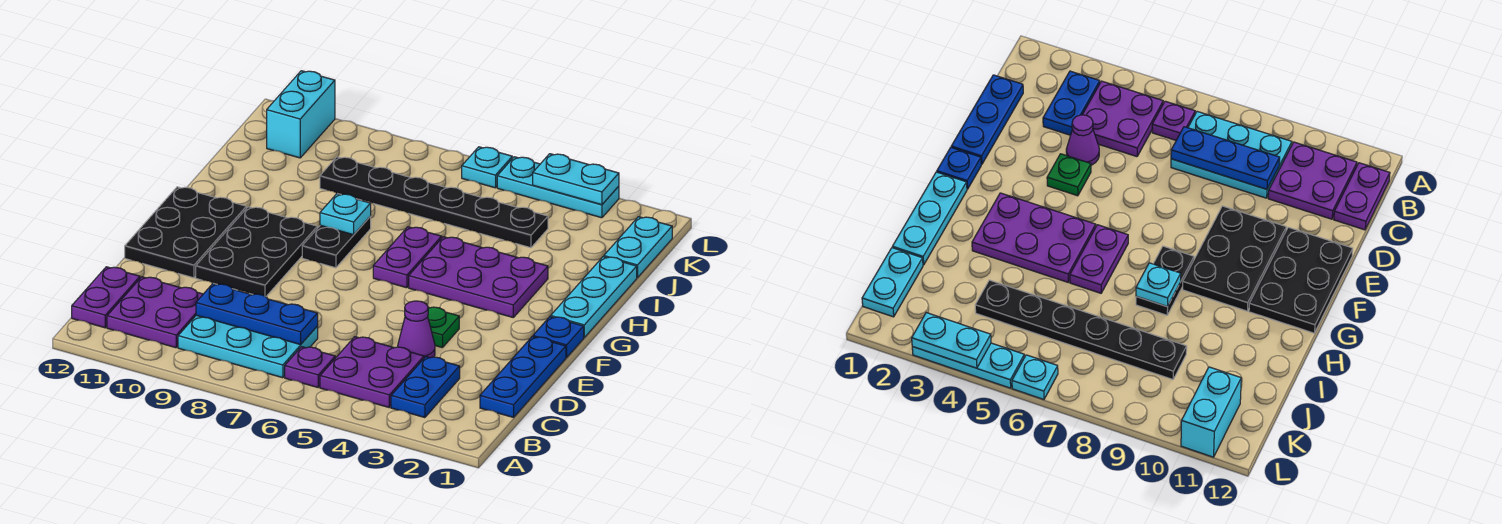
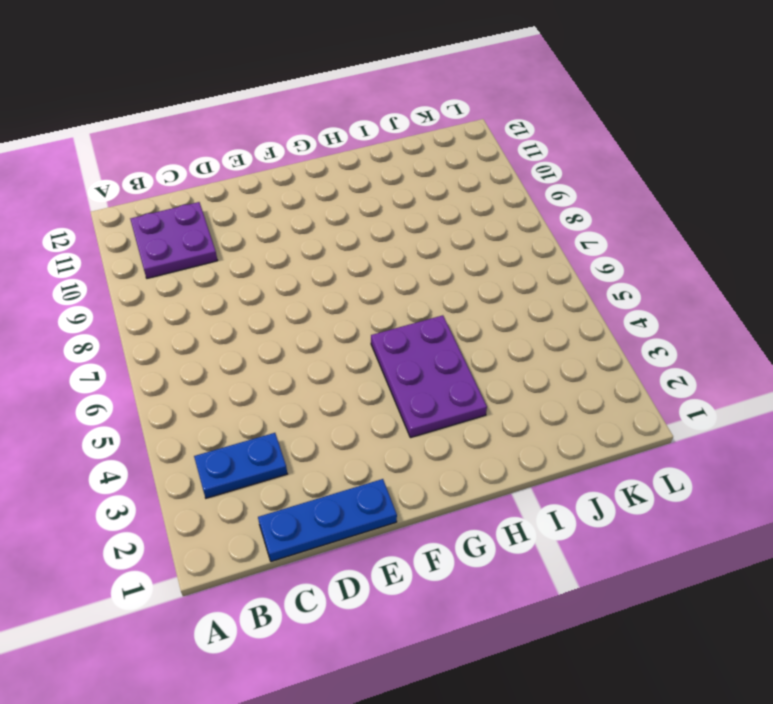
none -> purple 2x2 plate [320,337,424,407]
none -> purple 1x1 plate [285,347,335,387]
none -> cyan 2x3 plate [178,315,318,378]

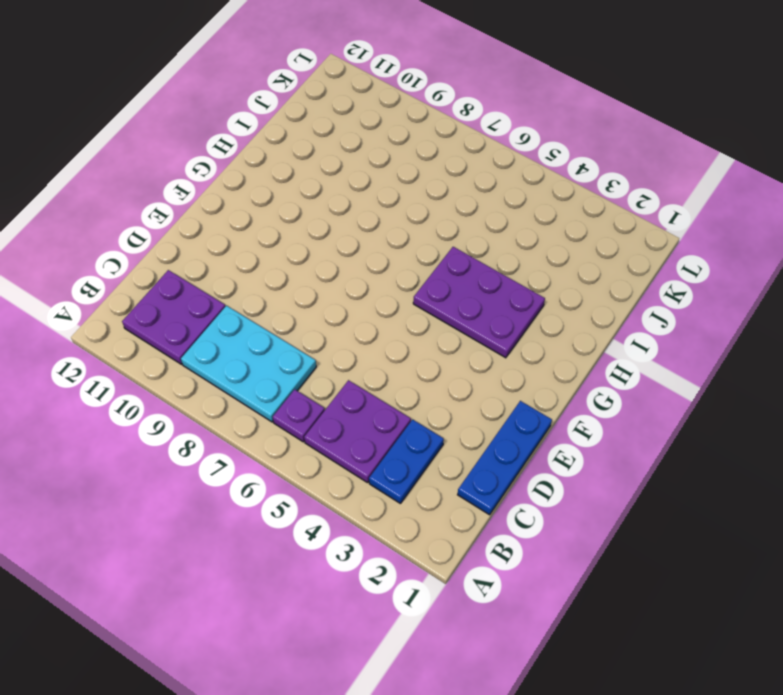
none -> purple 1x2 plate [72,267,140,328]
none -> purple 1x1 cone [398,301,435,358]
none -> green 1x1 plate [428,307,459,348]

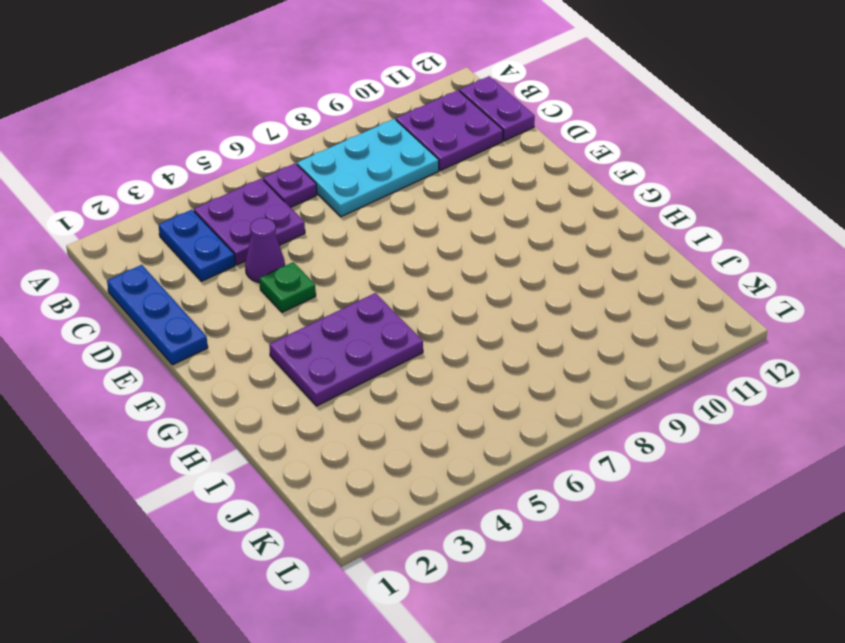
none -> black 2x3 plate [196,207,317,297]
none -> black 2x3 plate [125,187,246,278]
none -> blue 1x1 plate [533,317,584,358]

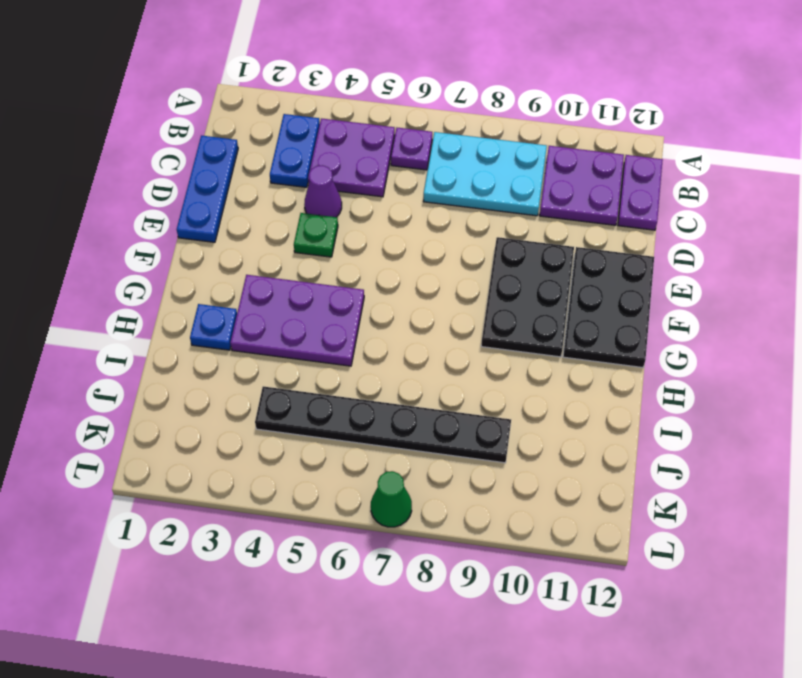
blue 1x1 plate [190,304,237,350] -> blue 1x1 plate moved to [533,317,584,358]
green 1x1 cone [371,471,412,527] -> none
none -> cyan 1x3 plate [551,257,637,337]
none -> purple 1x2 plate [373,227,442,288]
none -> black 1x2 plate [302,216,371,268]

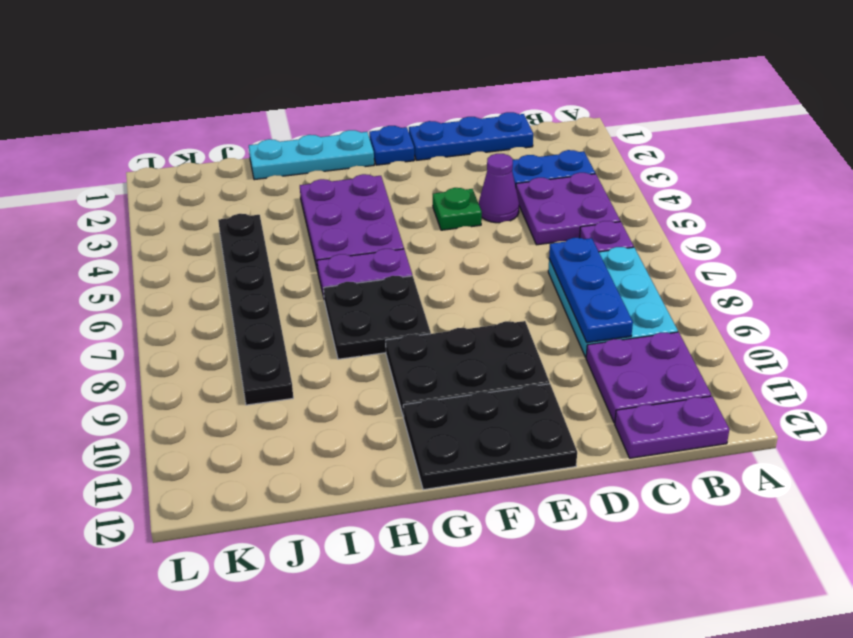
black 2x2 plate [324,276,431,359] -> black 1x2 plate [302,216,371,268]
none -> cyan 1x2 plate [604,217,672,278]
none -> cyan 1x2 brick [267,71,335,158]
none -> cyan 1x3 plate [497,157,619,218]

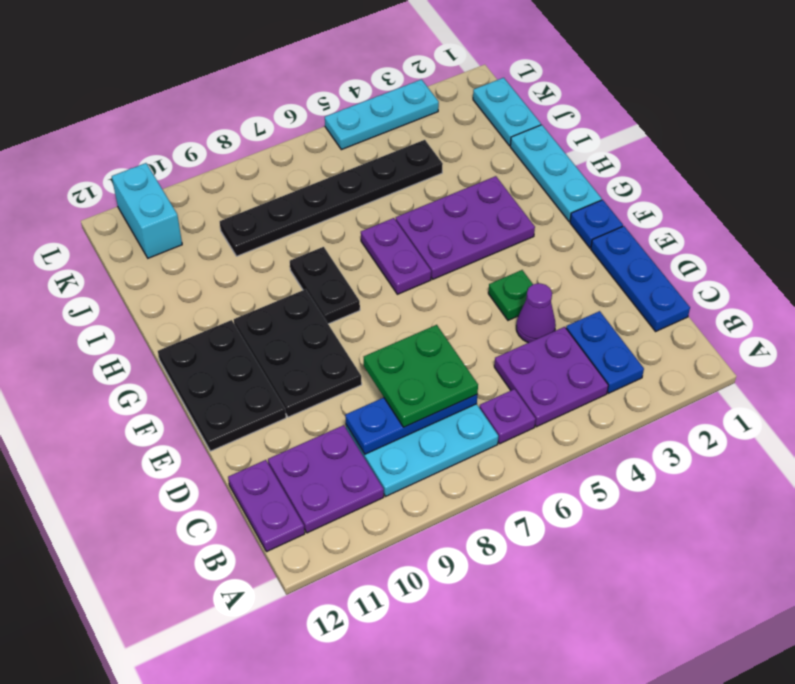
green 2x2 plate [364,325,478,427] -> none
none -> cyan 1x1 plate [462,147,512,188]
none -> cyan 1x1 plate [320,194,371,235]
none -> cyan 1x2 plate [533,154,619,205]

